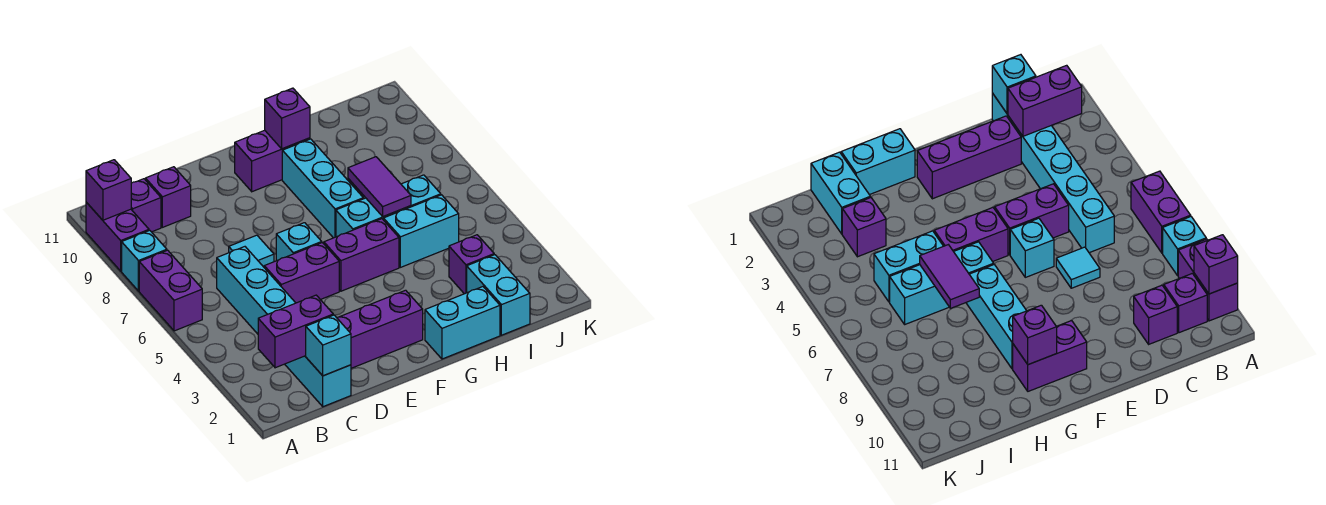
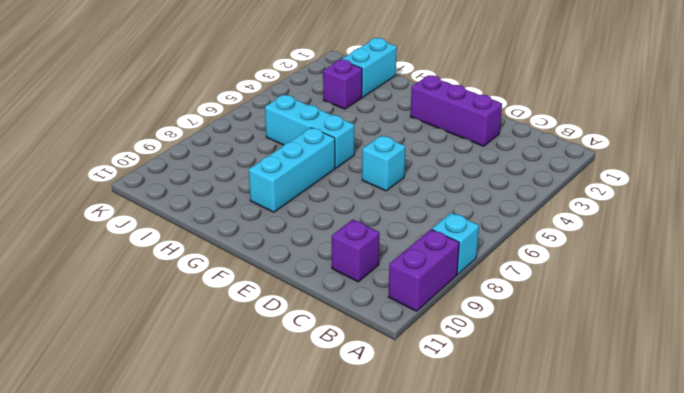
none -> purple 1x2 brick [139,250,202,331]
none -> purple 1x1 brick [131,179,161,232]
none -> cyan 1x6 brick [217,247,351,407]

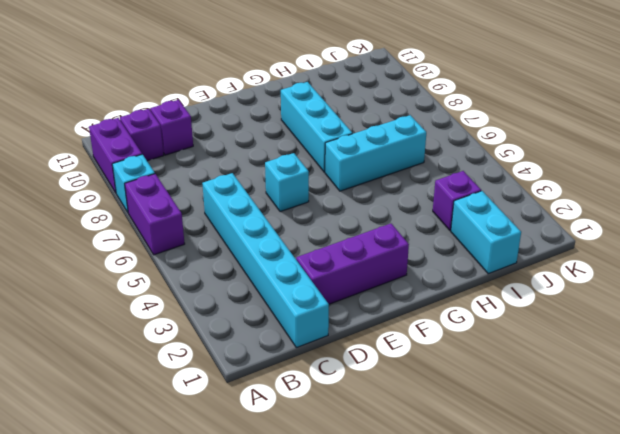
none -> purple 1x2 brick [264,243,339,303]
none -> cyan 1x1 tile [229,235,274,267]
none -> purple 1x2 brick [324,219,399,291]

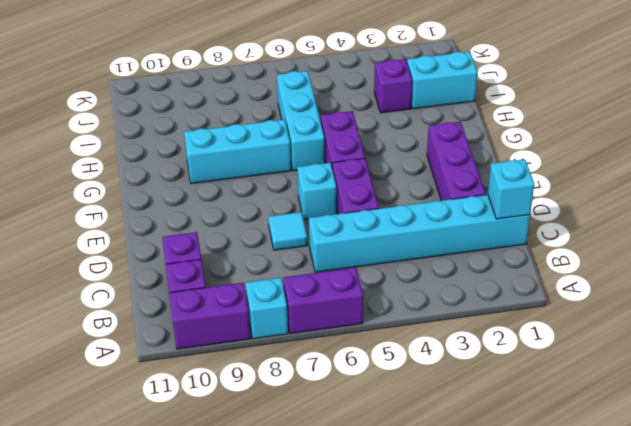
none -> purple 1x2 brick [234,130,310,192]
none -> cyan 1x2 brick [425,287,500,359]
none -> cyan 1x2 brick [383,195,459,267]

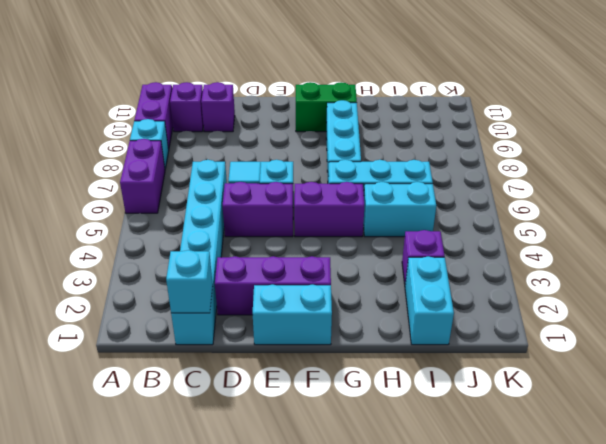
cyan 1x2 brick [253,285,332,345] -> cyan 1x2 brick moved to [425,287,500,359]
green 1x2 brick [296,82,357,132] -> purple 1x2 brick [234,130,310,192]
none -> purple 1x1 brick [86,160,131,220]
none -> purple 1x2 brick [258,295,333,368]
none -> purple 1x1 brick [265,88,310,149]

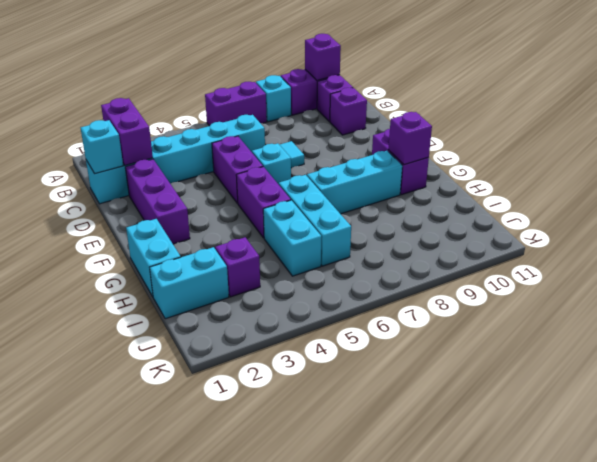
none -> purple 1x2 tile [348,157,411,217]

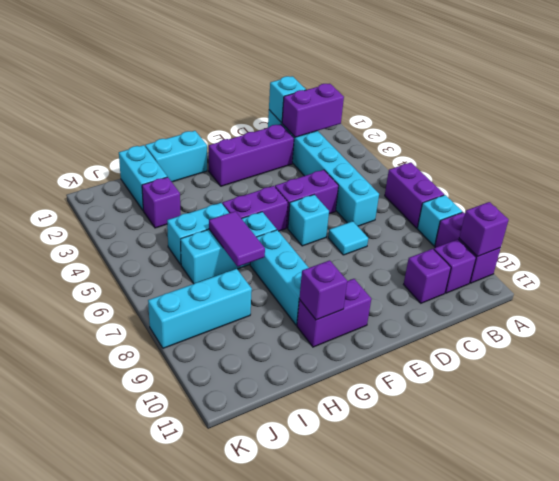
cyan 1x3 brick [148,269,252,348] -> none

